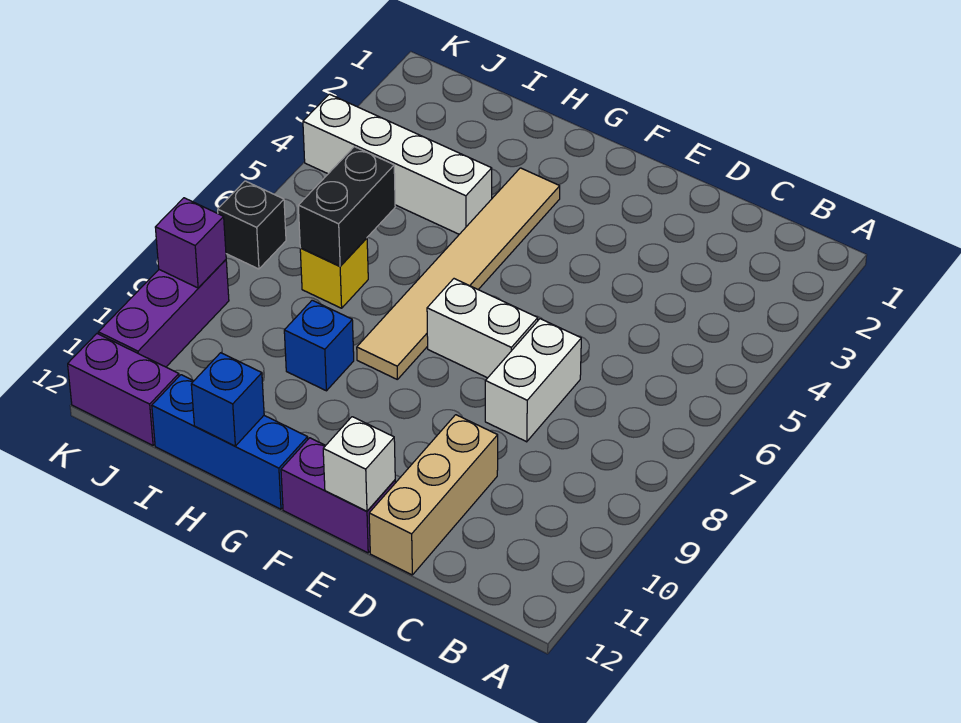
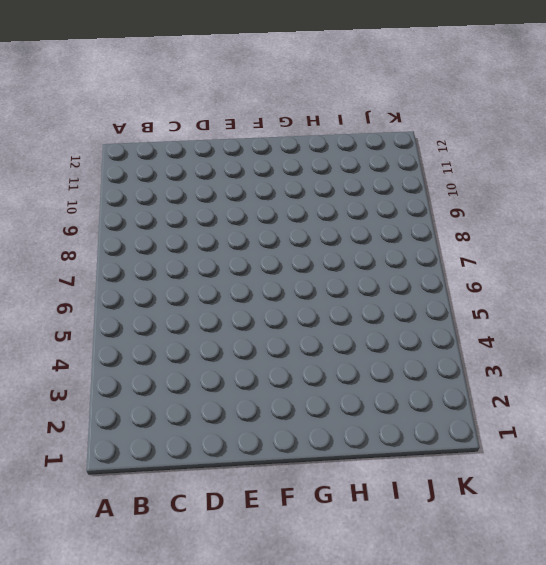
none -> white 1x2 brick [485,319,581,442]
none -> tan 1x3 brick [369,415,498,575]
none -> white 1x2 brick [427,279,538,378]

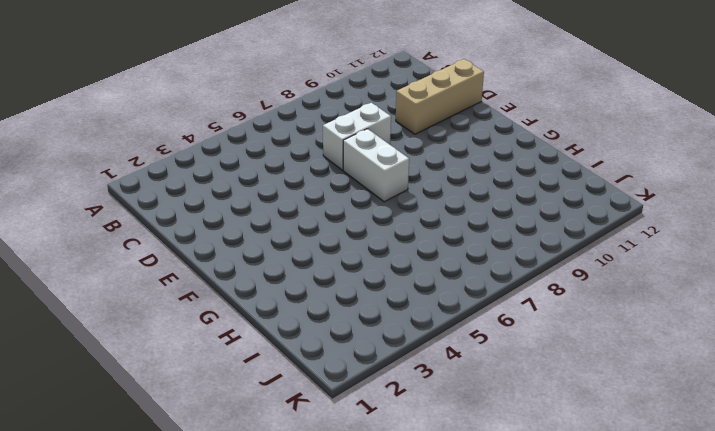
none -> purple 1x2 brick [281,438,395,553]
none -> tan 1x6 tile [357,168,560,379]
none -> blue 1x3 brick [152,375,308,509]

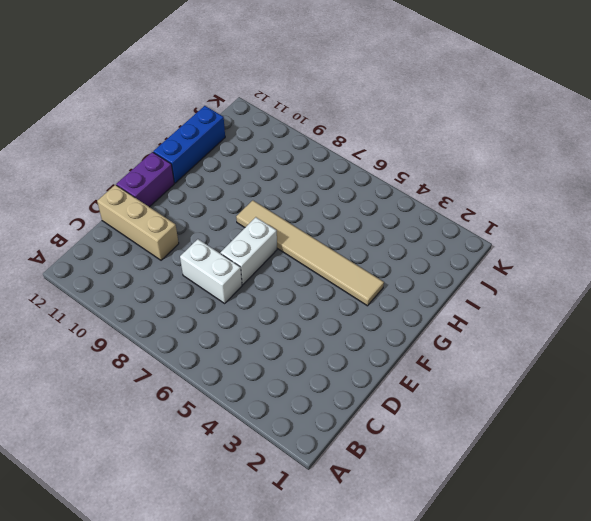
none -> white 1x4 brick [303,94,492,234]
none -> blue 1x1 brick [284,300,354,391]
none -> yellow 1x1 brick [300,238,368,308]

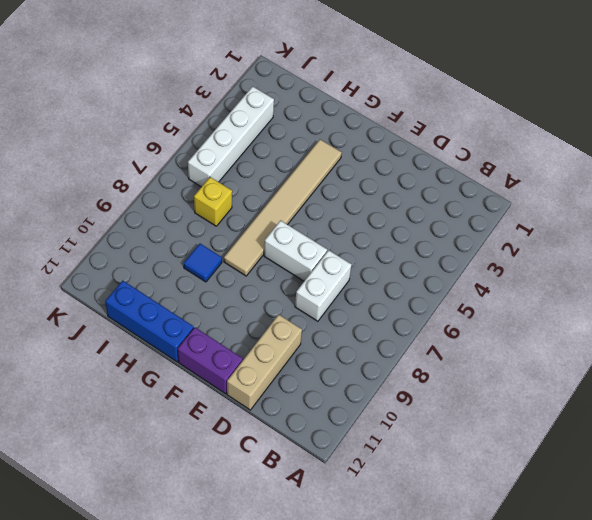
blue 1x1 tile [184,244,222,282] -> blue 1x1 brick [284,300,354,391]
white 1x4 brick [188,86,274,187] -> white 1x4 brick turned to [303,94,492,234]
none -> purple 1x2 brick [68,334,179,445]
none -> black 1x1 brick [218,181,286,269]
none -> purple 1x3 brick [98,260,229,367]

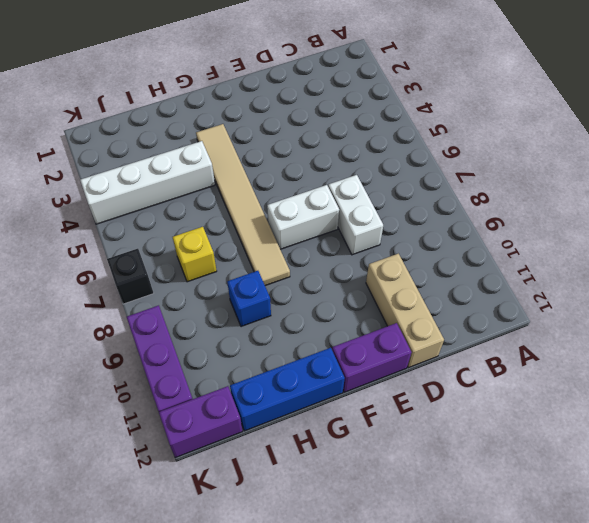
none -> white 1x1 brick [323,417,395,511]
none -> blue 1x1 brick [191,353,264,446]
none -> black 1x2 brick [298,147,395,266]

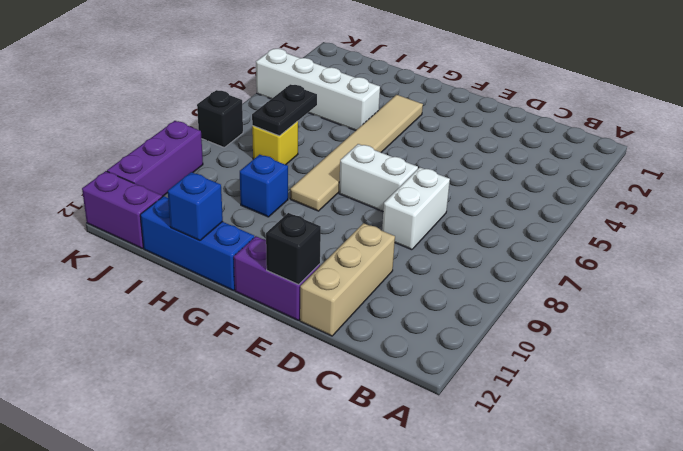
black 1x1 brick [266,213,321,284] -> white 1x1 brick [323,417,395,511]
black 1x2 plate [252,84,317,136] -> black 1x2 brick [298,147,395,266]
none -> purple 1x1 brick [155,198,226,288]

